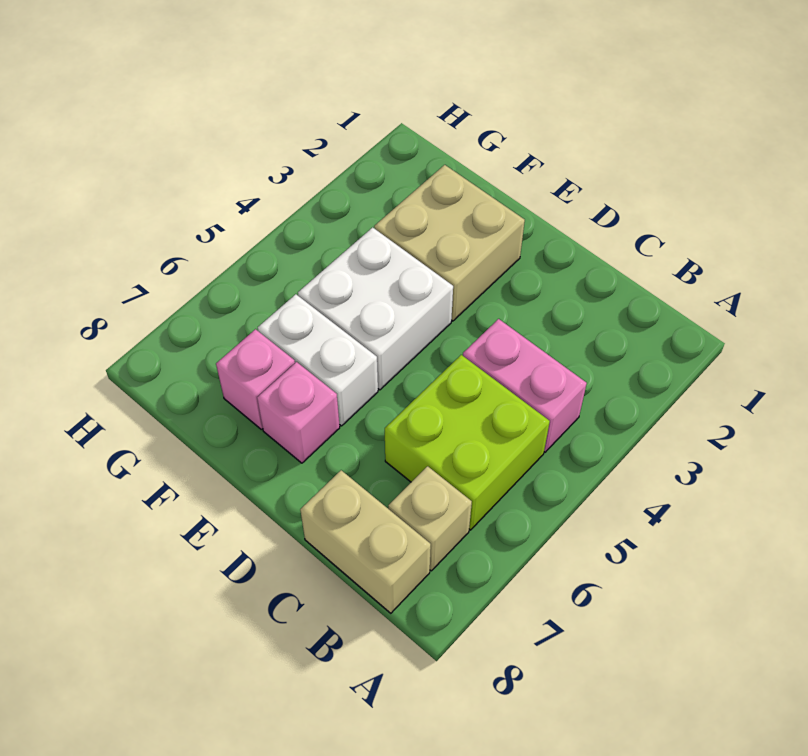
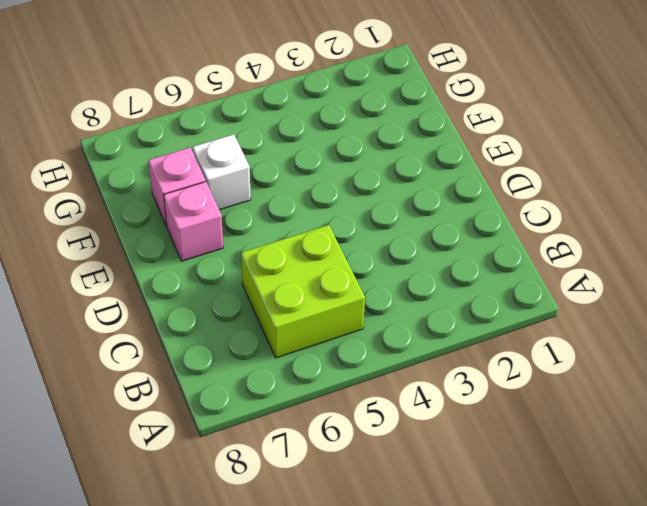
white 1x1 brick [193,134,251,210] -> white 1x2 brick [258,294,378,426]
none -> pink 1x2 brick [463,319,587,452]
none -> tan 1x1 brick [388,466,472,571]

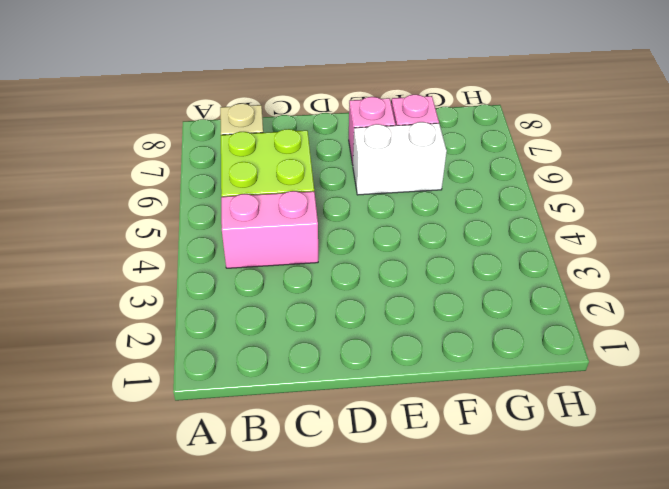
none -> tan 1x2 brick [300,470,431,613]
none -> tan 2x2 brick [374,165,525,321]

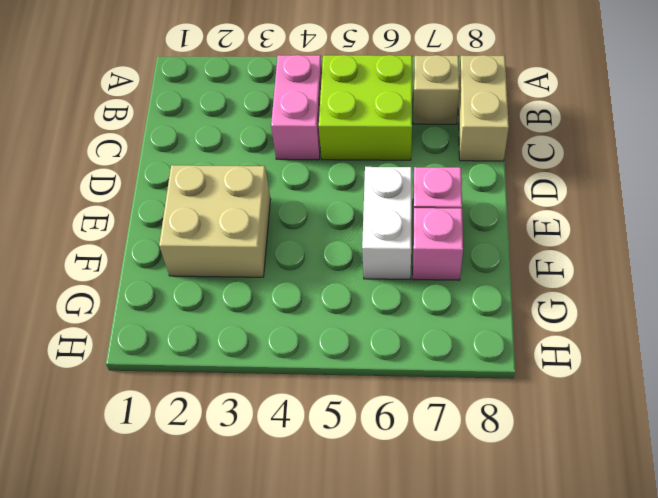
none -> white 2x2 brick [298,227,453,390]

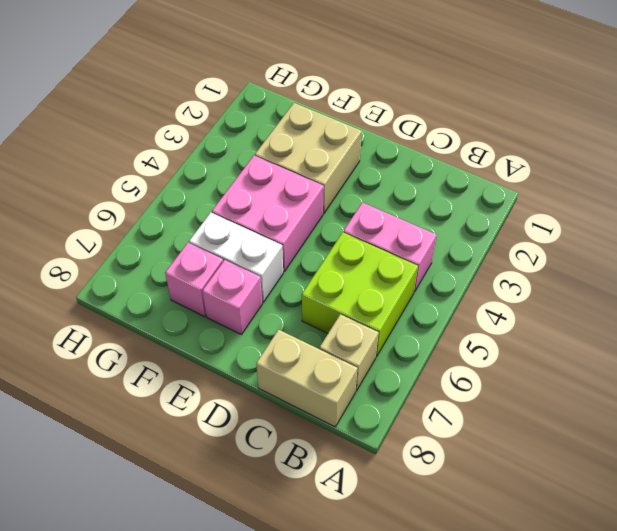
pink 2x2 brick [212,156,324,271] -> white 2x2 brick [298,227,453,390]

